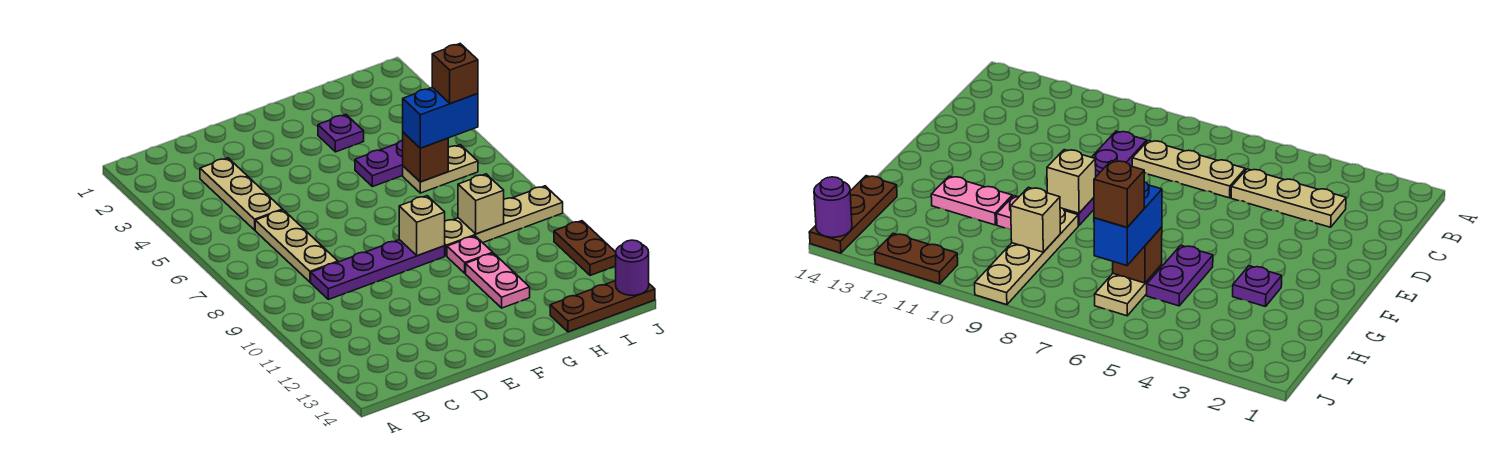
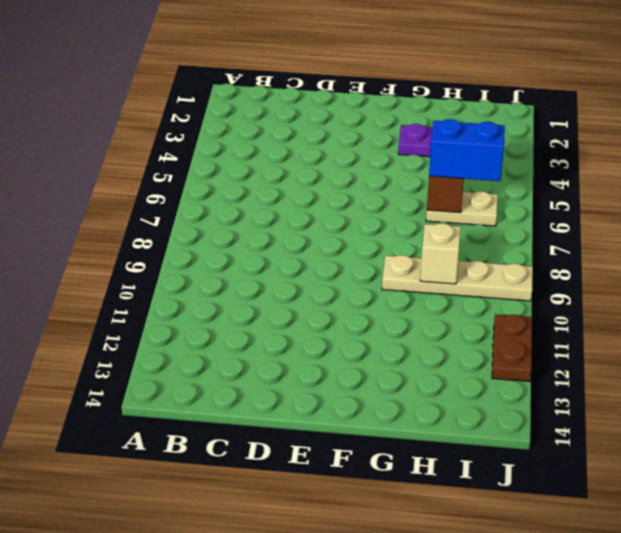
none -> tan 1x3 plate [200,158,283,230]
none -> tan 1x3 plate [255,210,338,282]
none -> purple 1x4 plate [311,240,445,299]

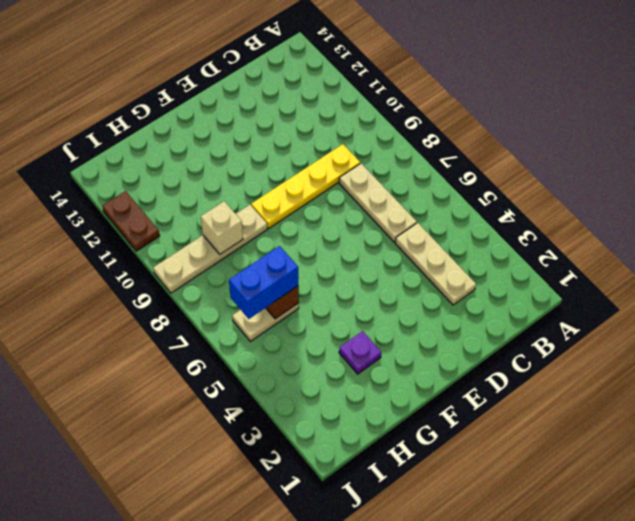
yellow 1x4 plate [251,144,360,228] -> purple 1x4 plate [311,240,445,299]
none -> purple 1x2 plate [355,140,403,187]
none -> pink 1x1 plate [447,236,493,273]
none -> pink 1x2 plate [466,253,530,308]

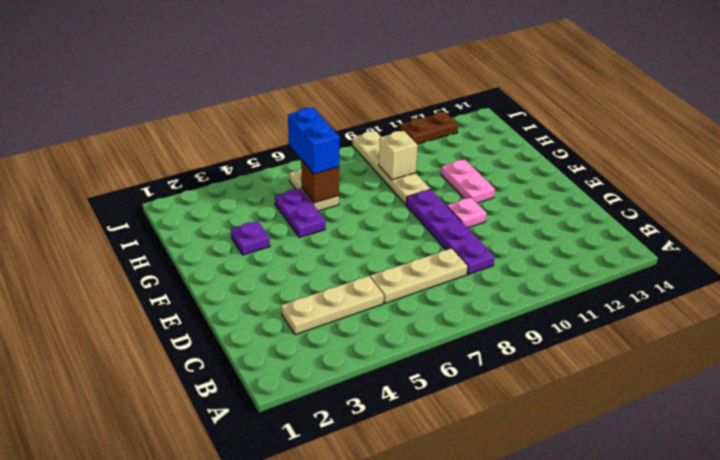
pink 1x1 plate [447,198,487,228] -> pink 1x1 plate moved to [447,236,493,273]
pink 1x2 plate [441,159,495,203] -> pink 1x2 plate turned to [466,253,530,308]
none -> brown 1x3 plate [550,281,655,332]
none -> tan 1x1 brick [399,196,445,256]
none -> purple 1x1 round brick [616,240,649,295]

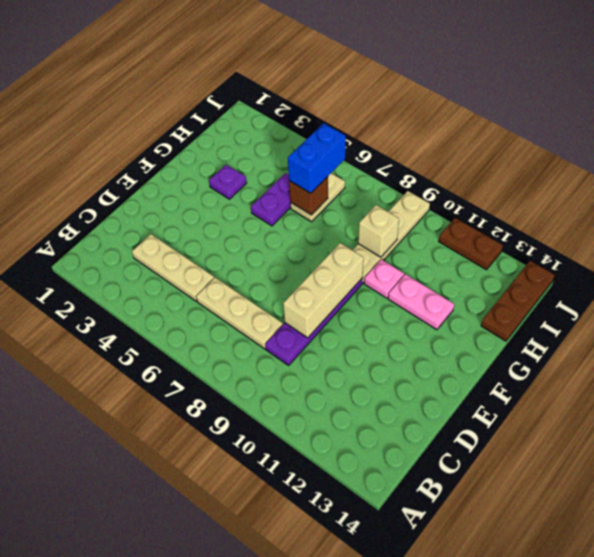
tan 1x3 brick [283,243,363,338] -> tan 1x1 brick [399,196,445,256]
none -> purple 1x1 round brick [616,240,649,295]
none -> brown 1x1 brick [432,44,478,104]

